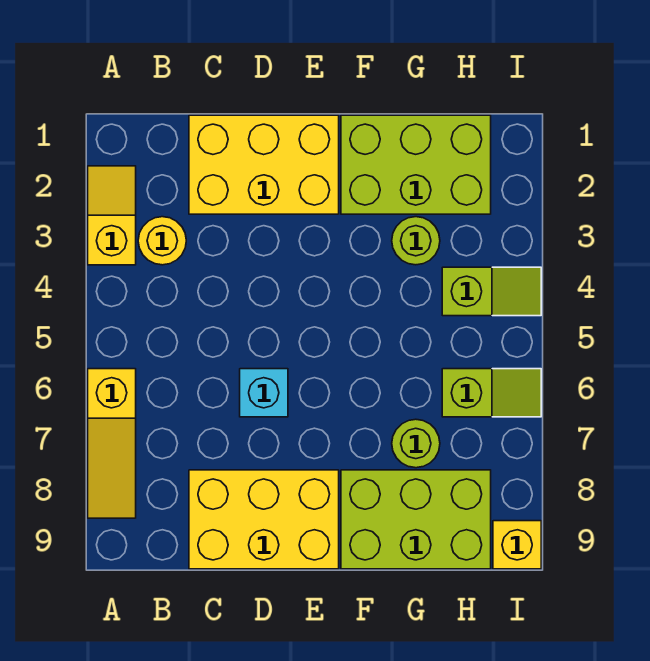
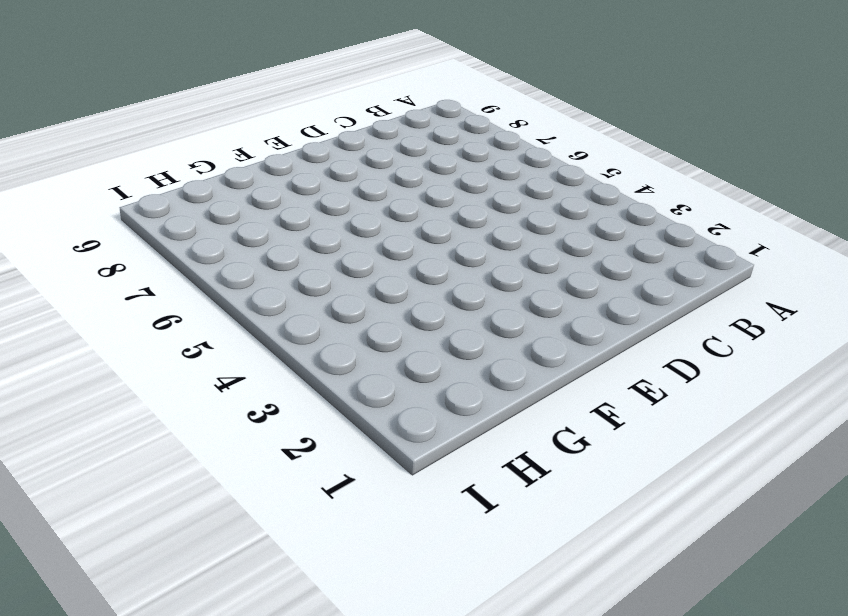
none -> yellow 1x2 slope [88,166,136,265]
none -> yellow 1x3 slope [88,369,136,518]
none -> yellow 1x1 round brick [138,217,186,265]

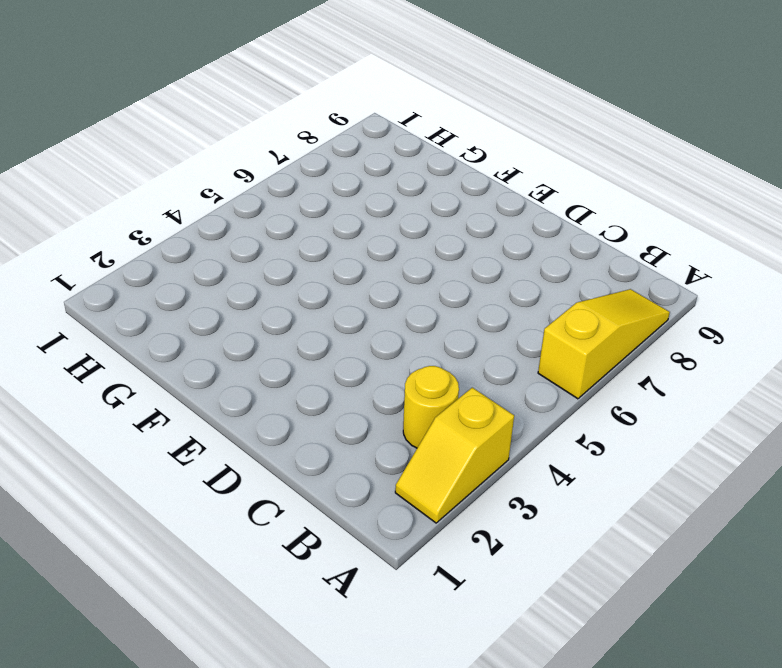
none -> yellow 2x3 brick [189,115,339,214]
none -> yellow 2x3 brick [189,470,339,569]
none -> cyan 1x1 brick [240,369,288,417]

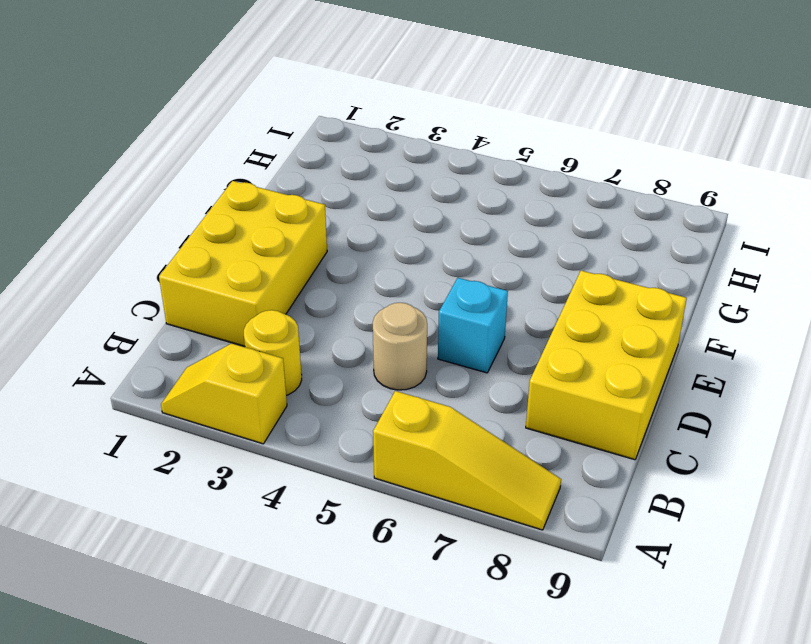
tan 1x1 round brick [373,303,427,390] -> none
none -> lime 2x3 brick [341,115,491,214]
none -> lime 2x3 brick [341,470,491,569]
none -> lime 1x1 round brick [392,217,440,265]

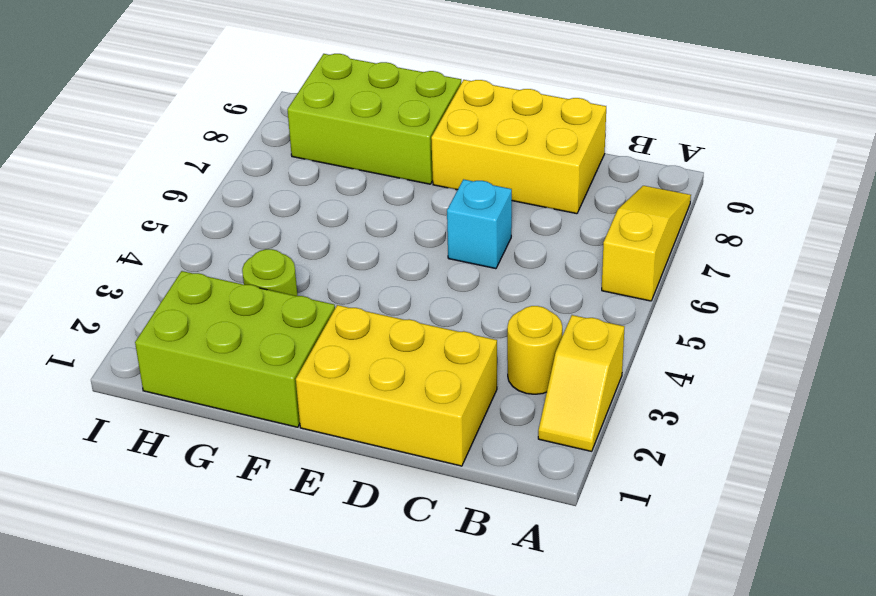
none -> lime 1x1 round brick [392,419,440,468]
none -> lime 1x2 slope [442,267,541,316]
none -> lime 1x2 slope [442,369,541,417]

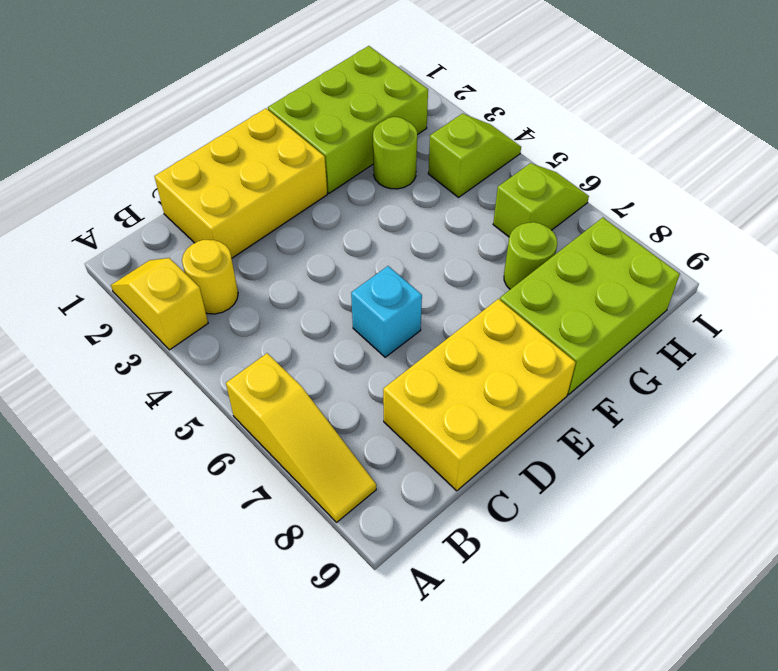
none -> yellow 1x1 brick [493,521,541,569]

